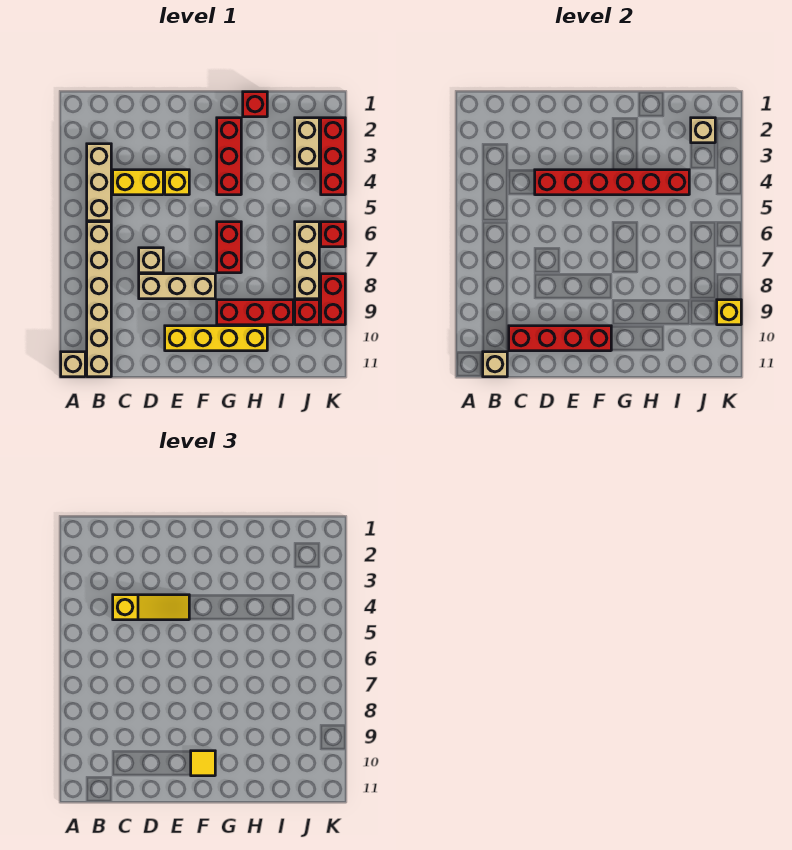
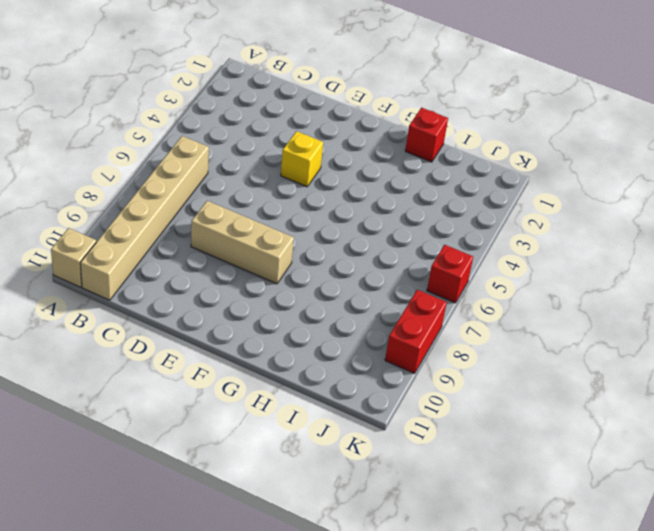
none -> tan 1x3 brick [87,144,111,221]
none -> yellow 1x2 brick [113,170,163,195]
none -> tan 1x1 brick [139,248,163,273]

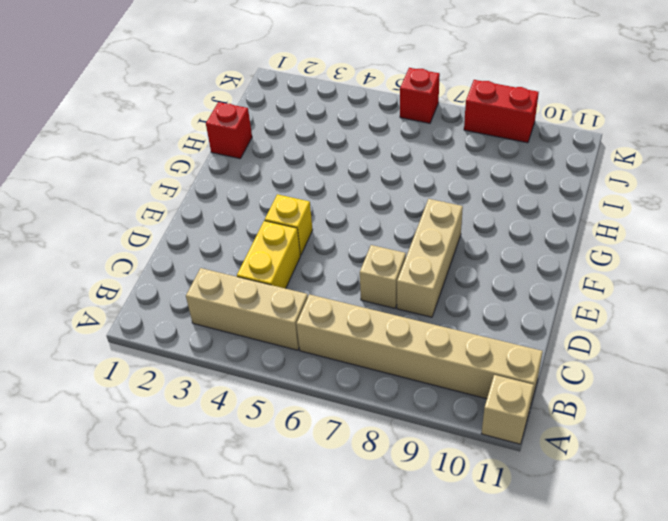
none -> yellow 1x4 brick [165,326,267,351]
none -> red 1x3 brick [217,118,241,195]
none -> red 1x2 brick [217,222,241,273]

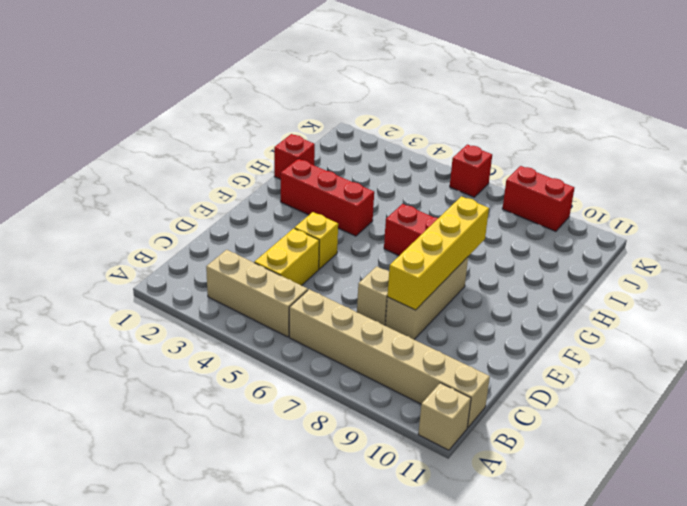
yellow 1x4 brick [387,196,489,310] -> yellow 1x4 brick moved to [165,326,267,351]
none -> red 1x3 brick [217,300,293,325]
none -> tan 1x2 brick [295,118,319,169]
none -> tan 1x3 brick [295,222,319,299]

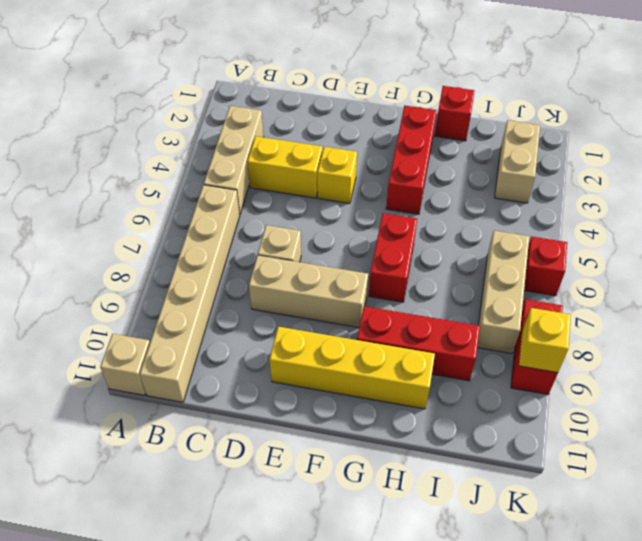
none -> red 1x1 brick [295,300,319,325]
none -> red 1x3 brick [321,118,345,195]
none -> tan 1x1 brick [483,352,507,377]

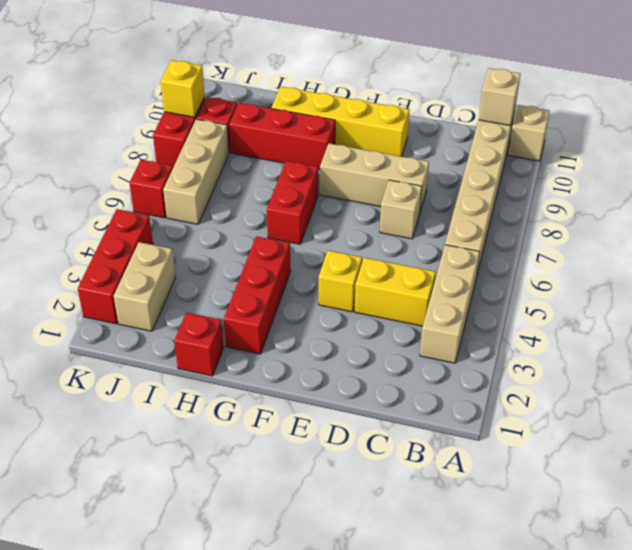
none -> red 1x4 brick [509,326,611,351]
none -> red 1x6 brick [535,170,689,195]
none -> tan 1x1 brick [691,118,715,143]

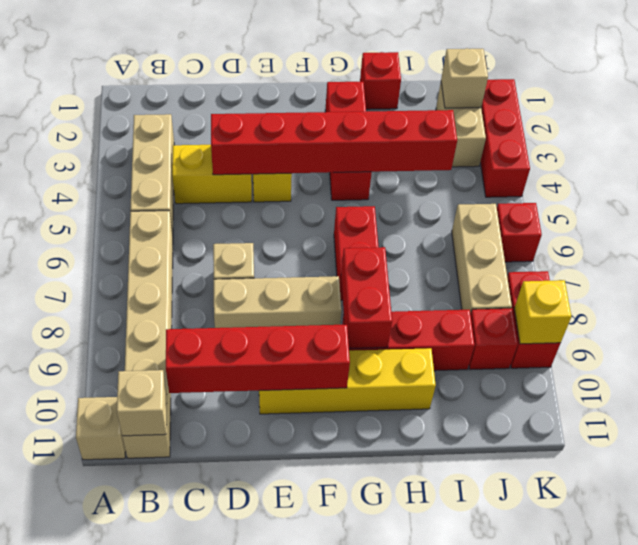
red 1x2 brick [341,247,392,349] -> none
none -> yellow 1x3 slope [113,595,189,620]
none -> yellow 1x1 tile [191,751,215,776]

